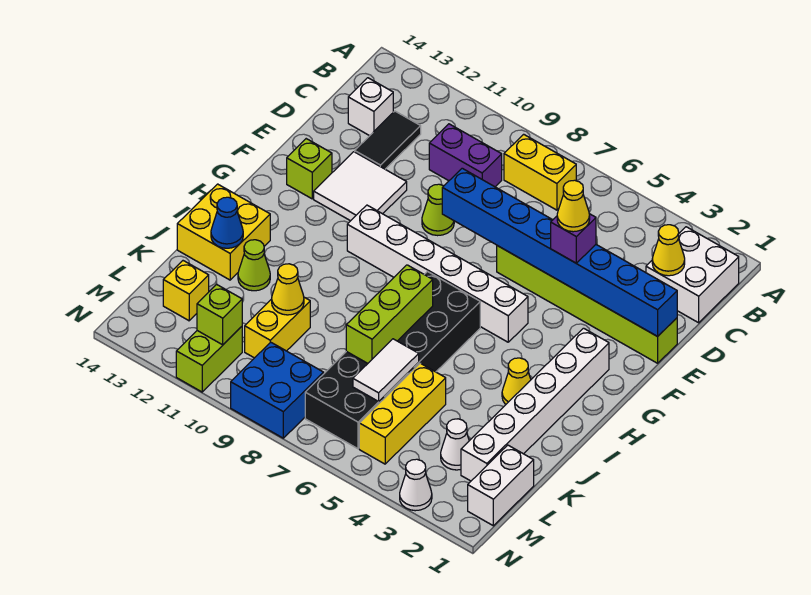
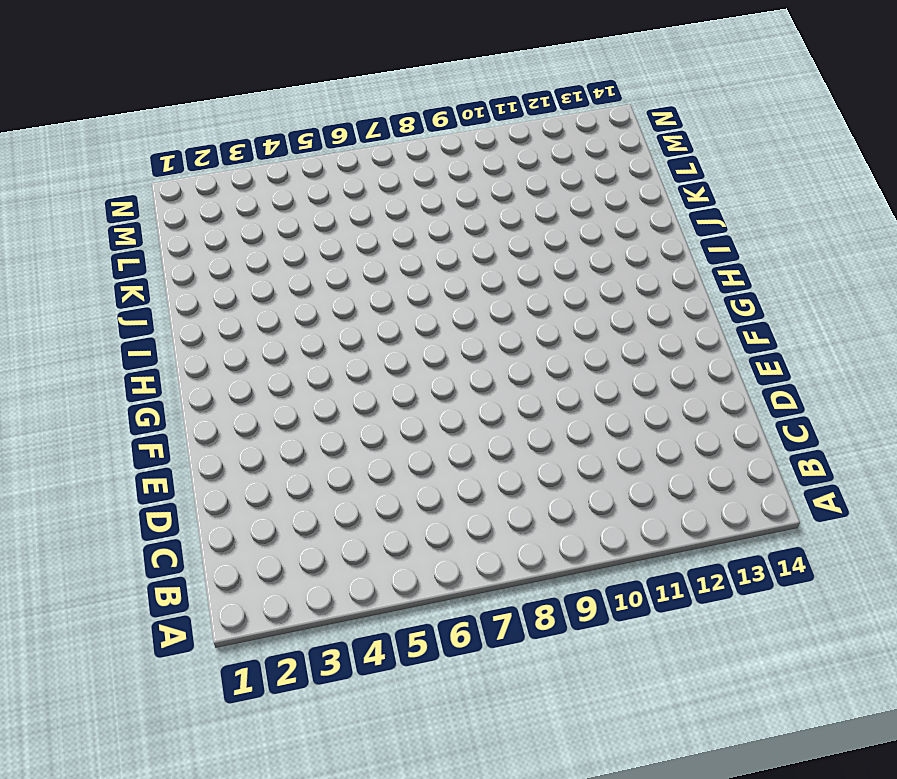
none -> white 2x2 brick [646,227,739,323]
none -> yellow 1x2 brick [504,134,576,210]
none -> purple 1x2 brick [429,124,502,187]
none -> black 1x2 tile [355,111,421,169]

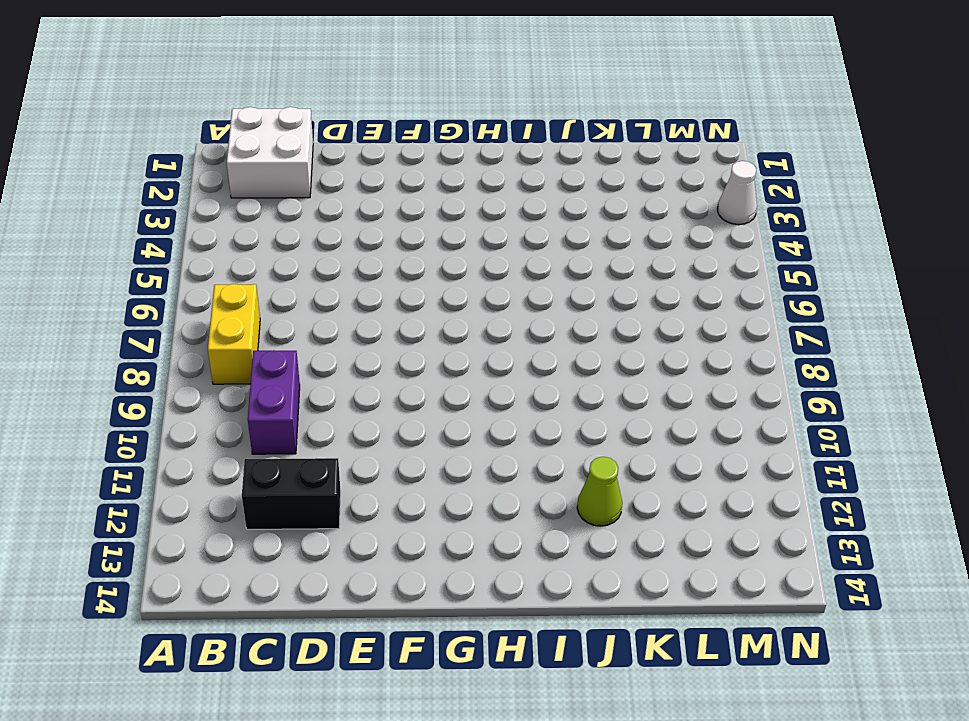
black 1x2 brick [242,458,341,529] -> black 1x2 tile [355,111,421,169]
none -> white 1x1 brick [348,78,393,136]
none -> lime 1x6 brick [497,246,677,363]
none -> lime 1x1 cone [422,184,454,236]
none -> white 2x2 tile [314,152,407,221]

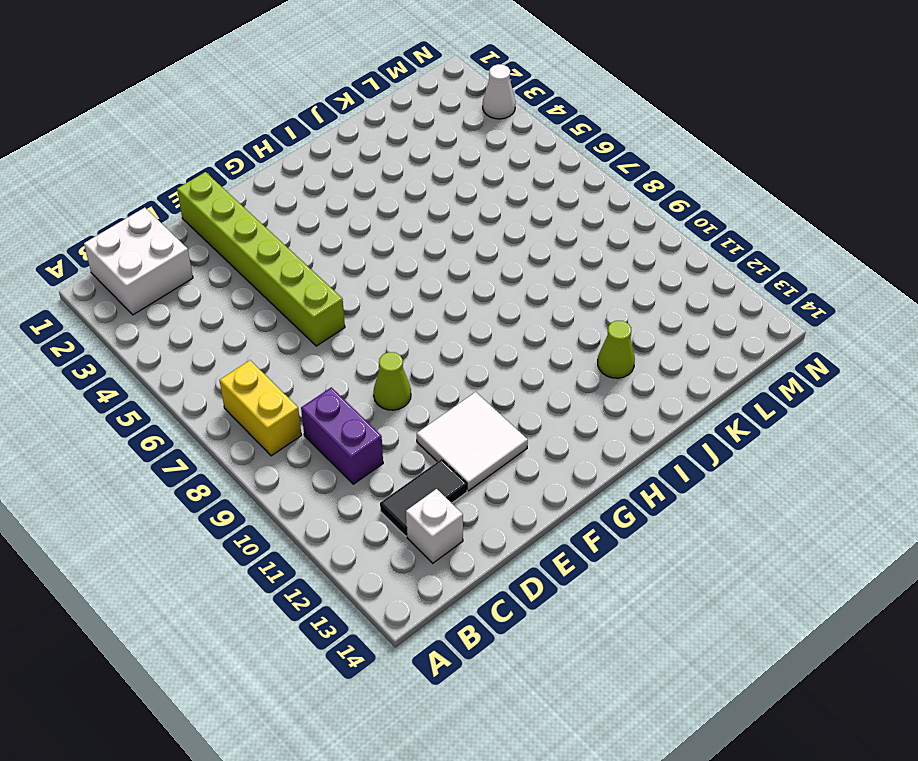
none -> lime 1x1 brick [287,139,332,199]
none -> white 1x6 brick [461,328,609,481]
none -> white 1x6 brick [347,205,528,342]
none -> black 2x6 brick [305,272,480,449]

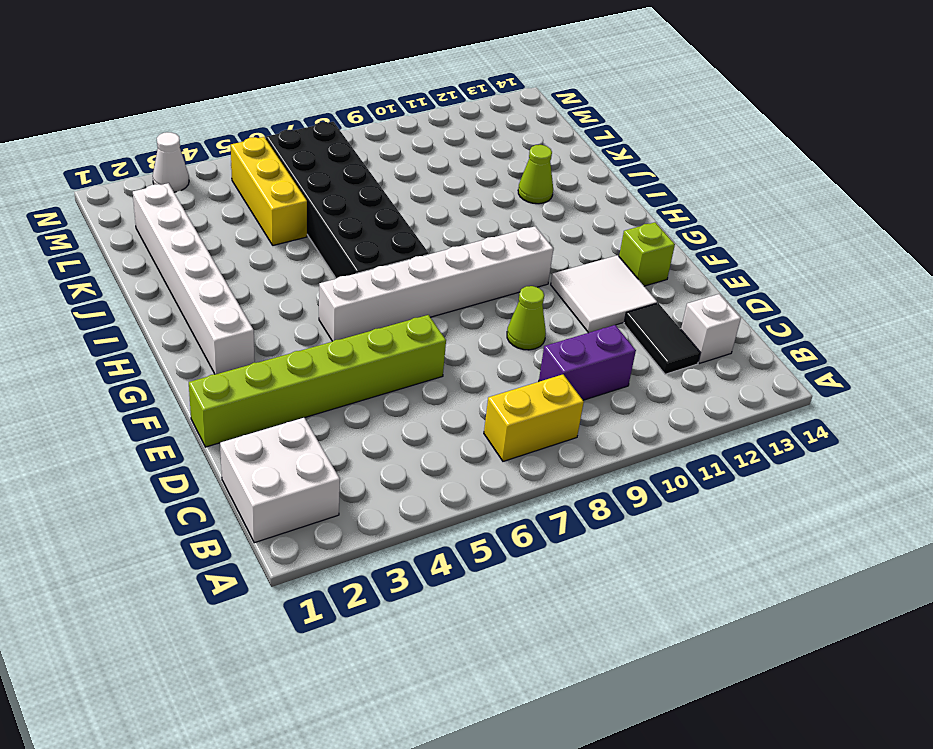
none -> yellow 1x1 cone [502,358,531,404]
none -> yellow 2x2 brick [177,184,270,280]
none -> yellow 1x2 brick [245,297,310,358]
none -> white 1x2 brick [468,445,534,526]

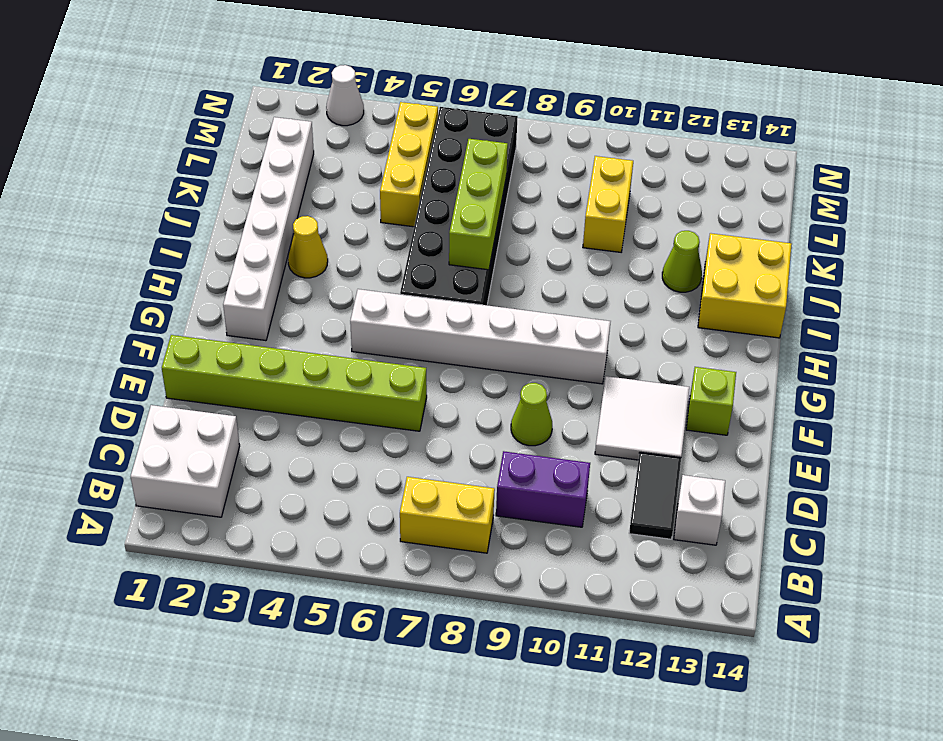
none -> white 1x2 brick [468,445,534,526]
none -> white 1x1 cone [441,419,469,470]
none -> yellow 1x1 brick [163,261,209,321]
none -> blue 2x2 brick [231,342,324,438]

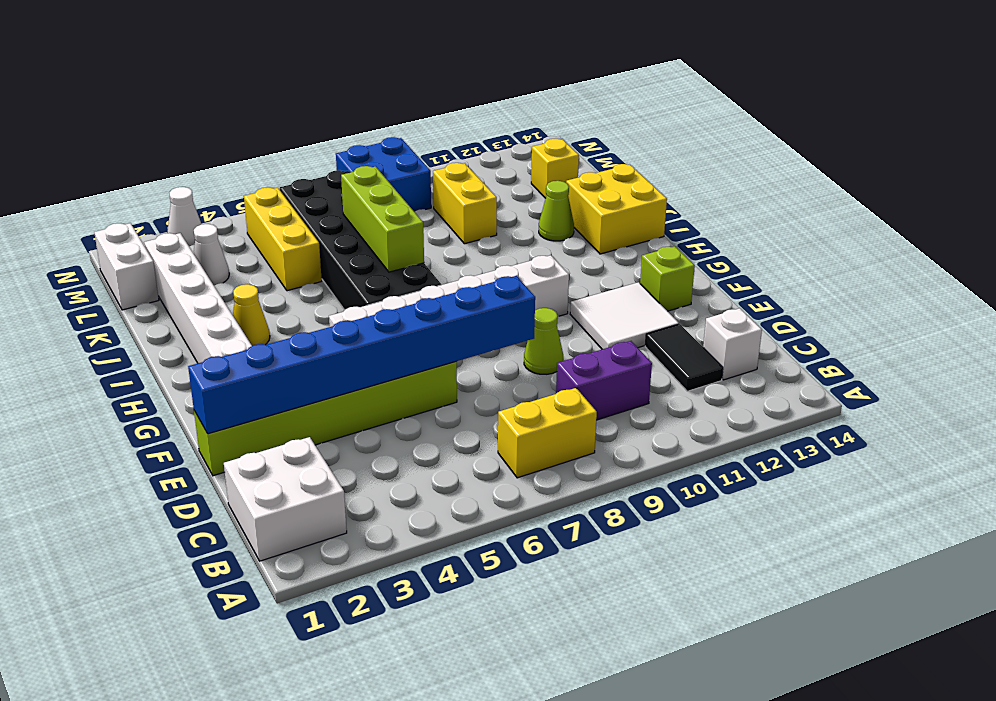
none -> lime 1x2 brick [176,327,242,392]
none -> yellow 1x1 cone [652,225,685,276]
none -> blue 1x1 cone [211,197,243,248]
none -> white 1x2 tile [353,339,419,402]

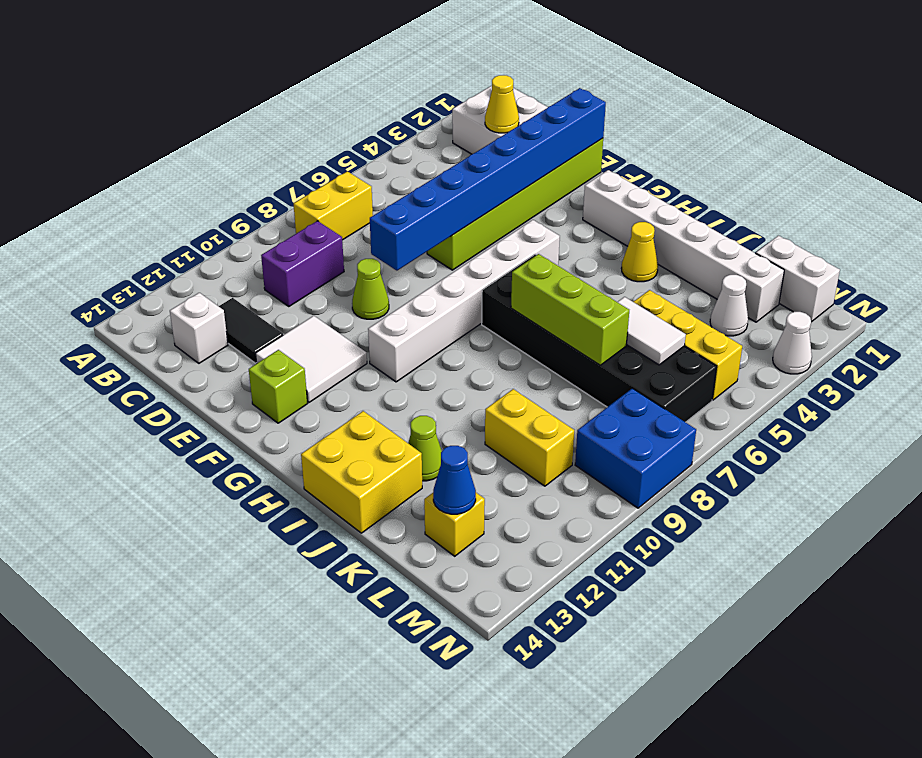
blue 1x1 cone [433,446,476,514] -> blue 1x1 cone moved to [211,197,243,248]
none -> lime 1x2 brick [176,327,242,392]
none -> yellow 1x1 cone [272,264,304,315]
none -> lime 1x1 brick [197,284,242,345]
none -> purple 1x1 brick [551,214,596,263]

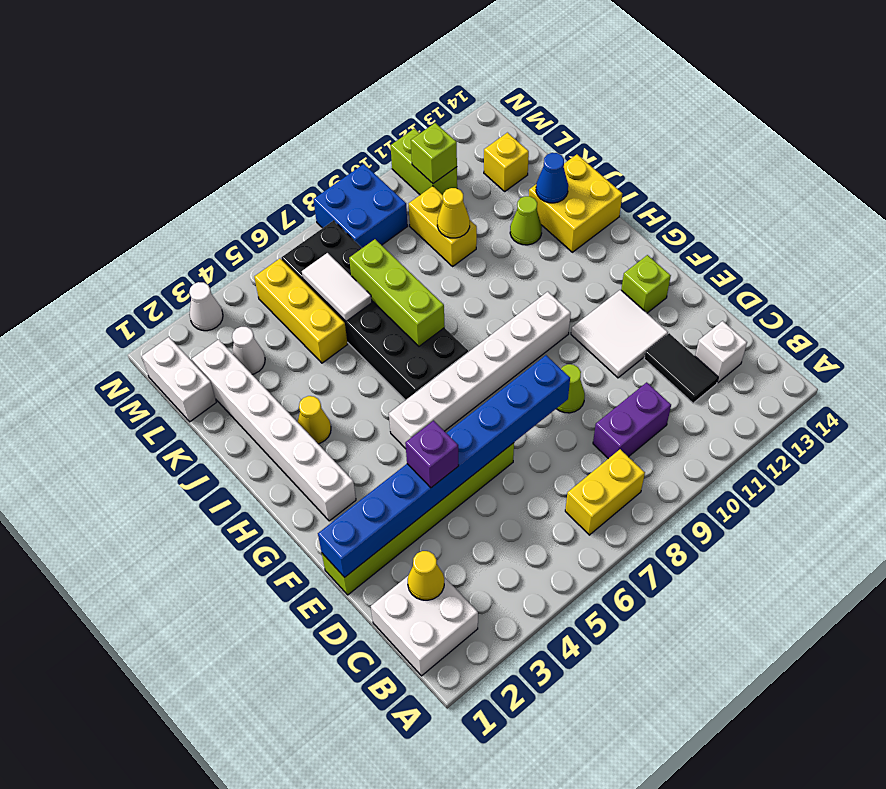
none -> yellow 1x1 cone [557,180,590,232]

